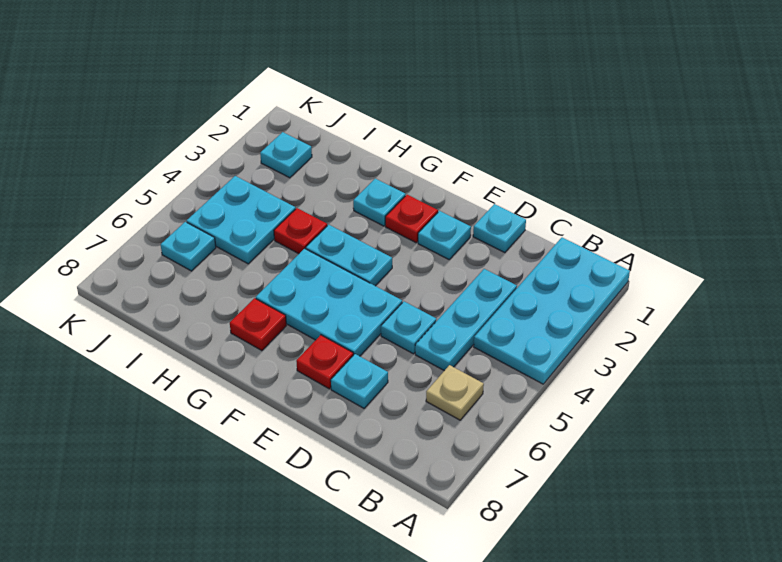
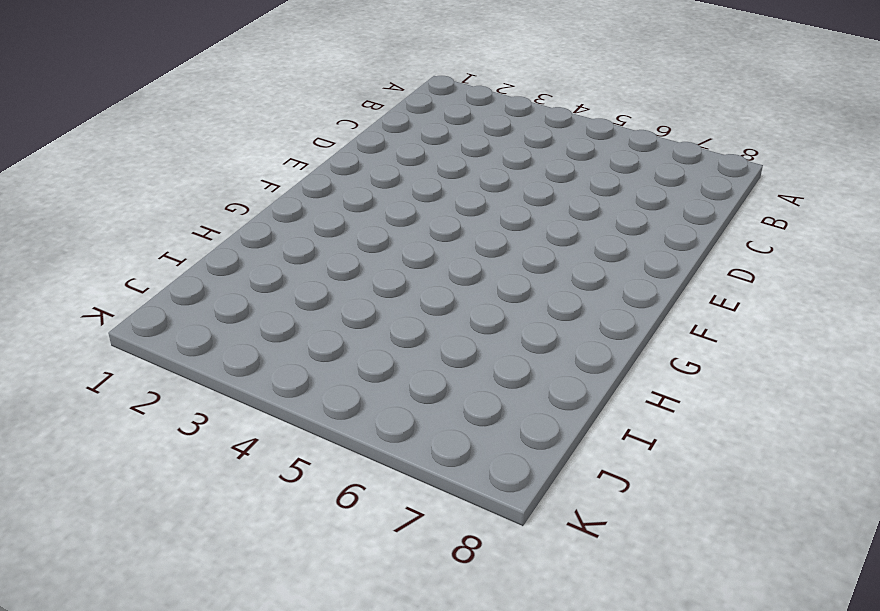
none -> cyan 2x4 plate [474,238,630,384]
none -> tan 1x1 plate [426,365,484,420]
none -> cyan 1x3 plate [415,269,517,371]

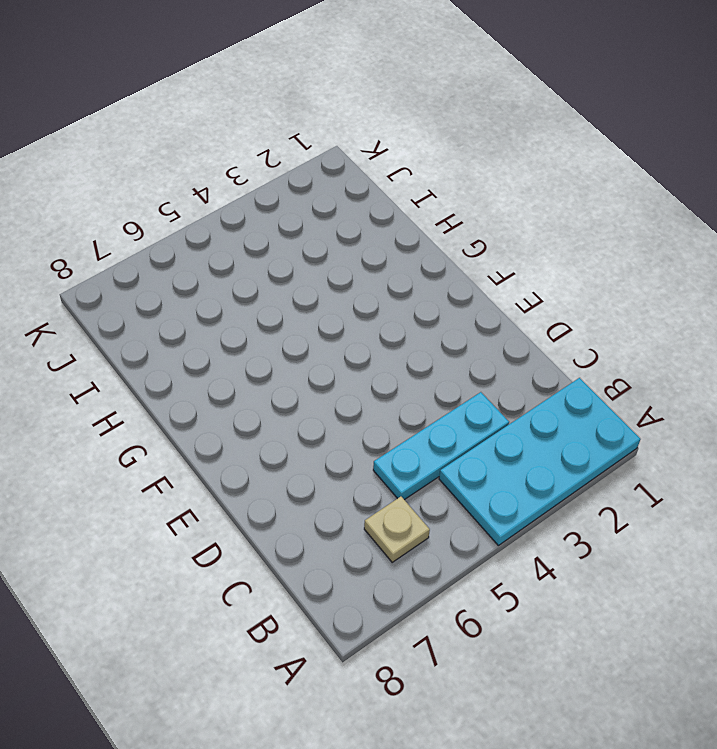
none -> cyan 1x1 plate [473,204,526,253]
none -> cyan 1x1 plate [381,302,436,354]
none -> cyan 1x1 plate [331,354,388,408]

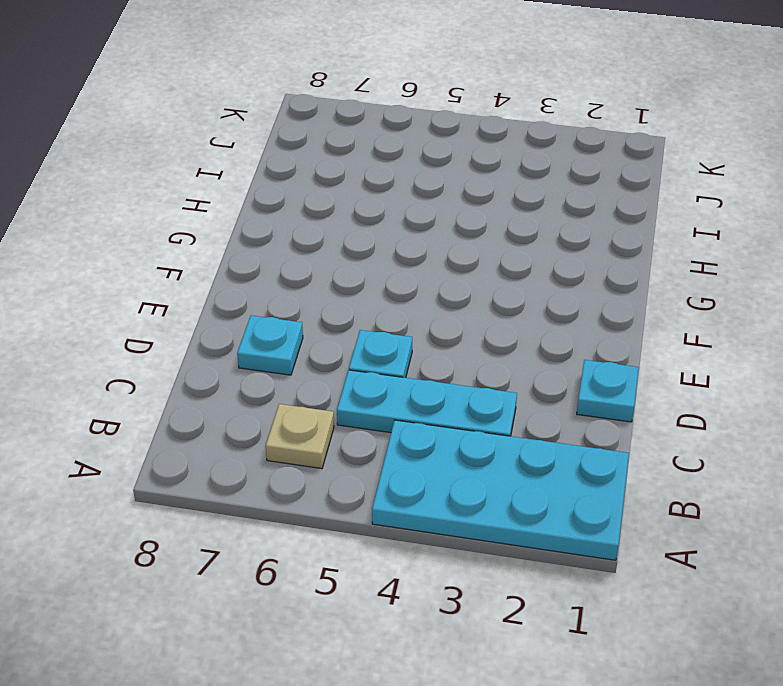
none -> cyan 1x1 plate [418,211,471,259]
none -> cyan 2x3 plate [256,248,402,356]
none -> red 1x1 plate [296,335,353,389]

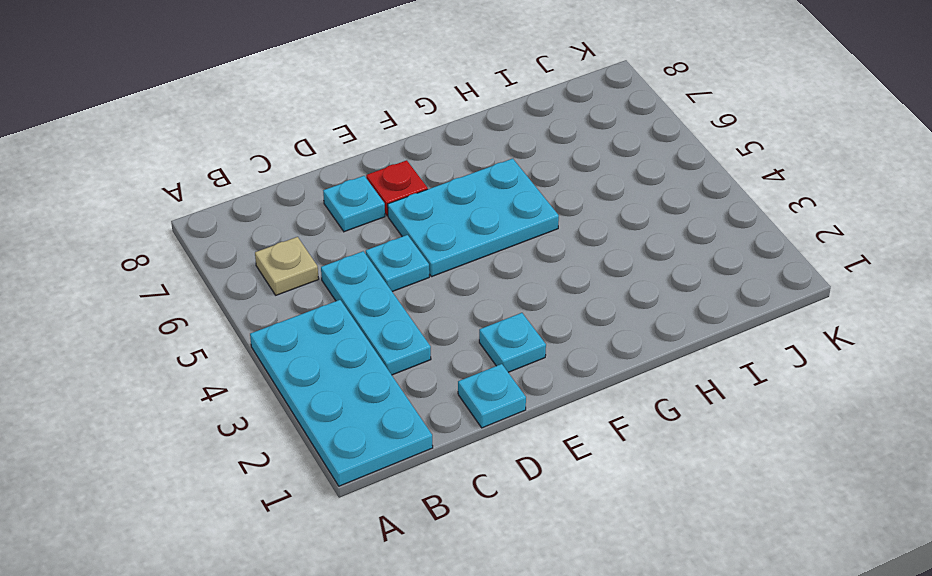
none -> red 1x1 plate [385,195,438,243]
none -> cyan 1x2 plate [306,225,392,286]
none -> cyan 1x1 plate [353,179,405,226]

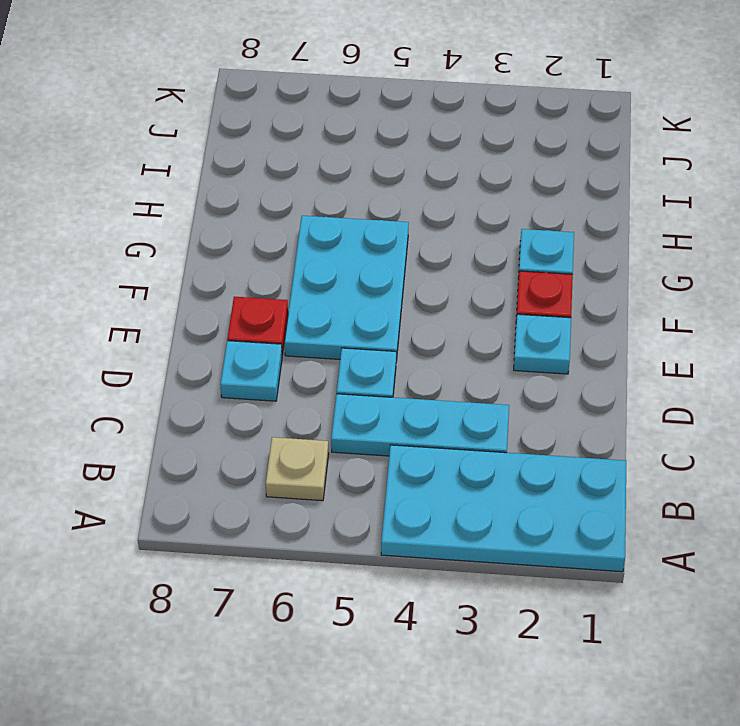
none -> cyan 1x1 plate [473,204,526,253]
none -> cyan 1x2 plate [306,225,392,286]
none -> red 1x1 plate [230,298,286,351]

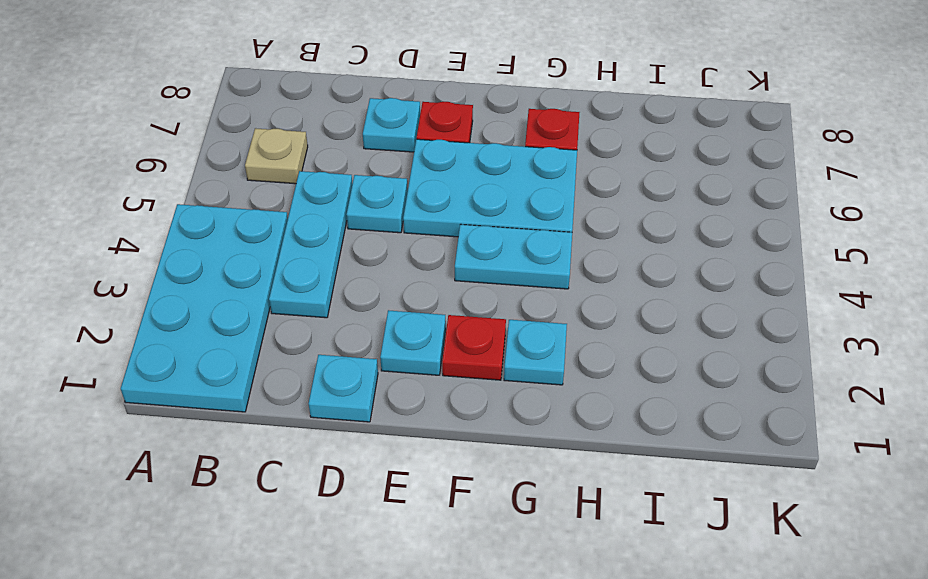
none -> red 1x1 plate [274,208,327,254]
none -> cyan 2x2 plate [187,176,295,264]
none -> cyan 1x1 plate [260,132,312,178]

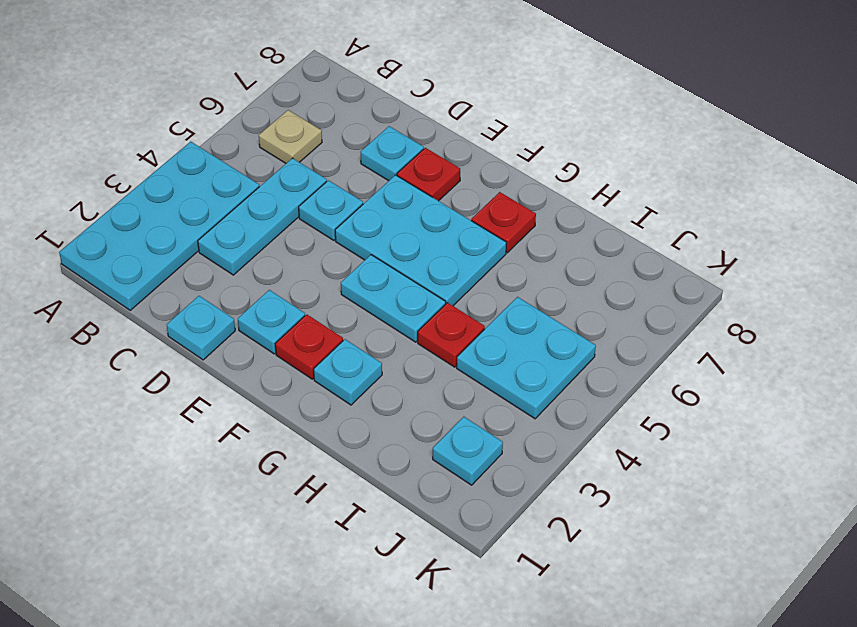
none -> cyan 1x1 plate [161,222,216,271]

